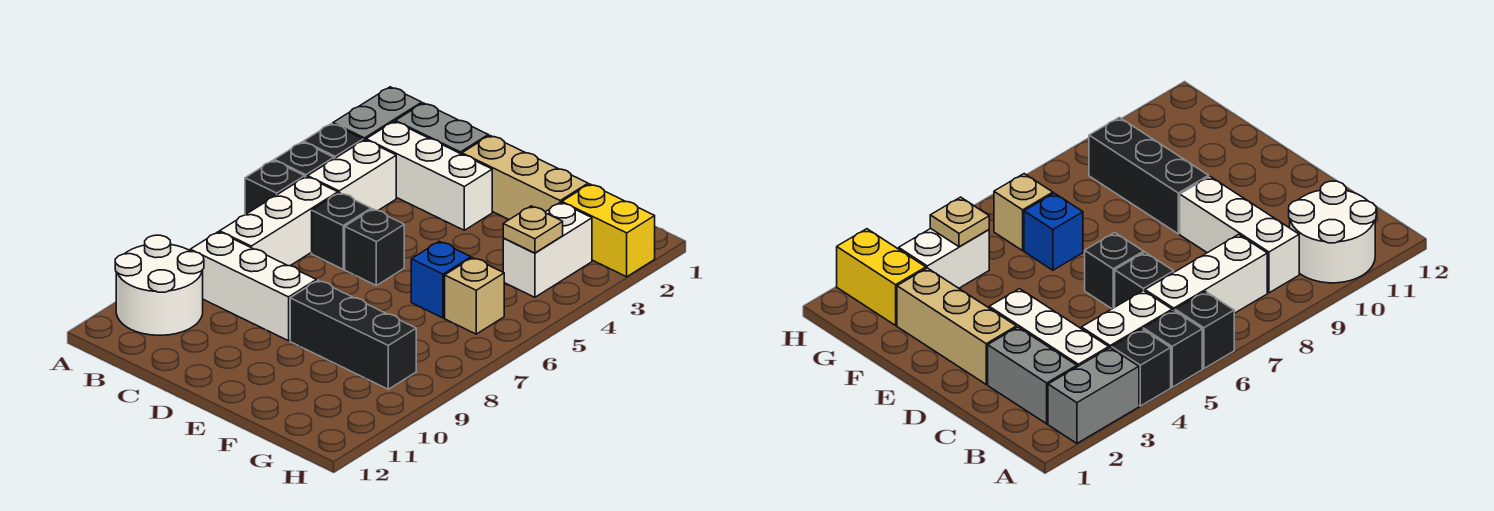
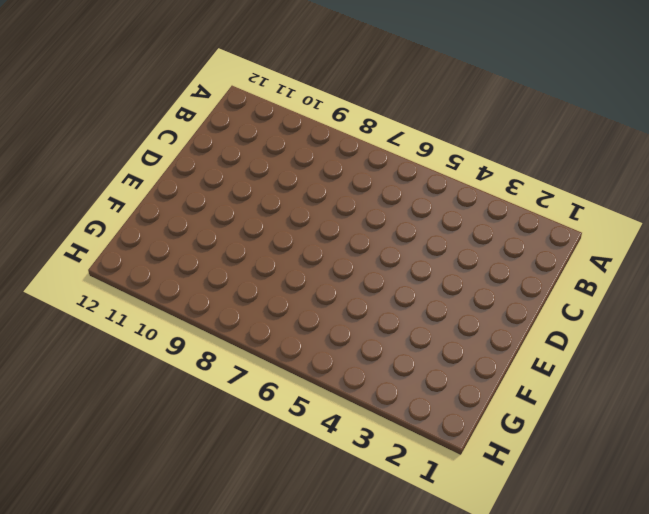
none -> grey 1x2 brick [333,87,422,140]
none -> black 1x1 brick [304,124,363,159]
none -> black 1x1 brick [274,142,334,177]

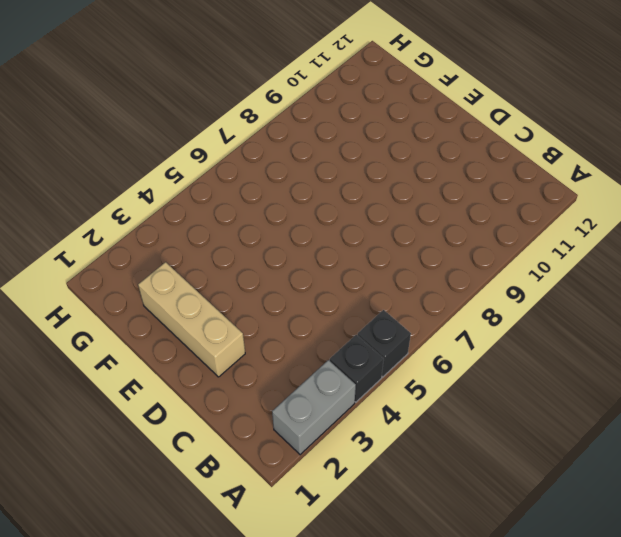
none -> black 1x1 brick [245,161,305,215]
none -> white 2x2 round brick [115,235,204,335]
none -> grey 1x2 brick [396,103,488,154]

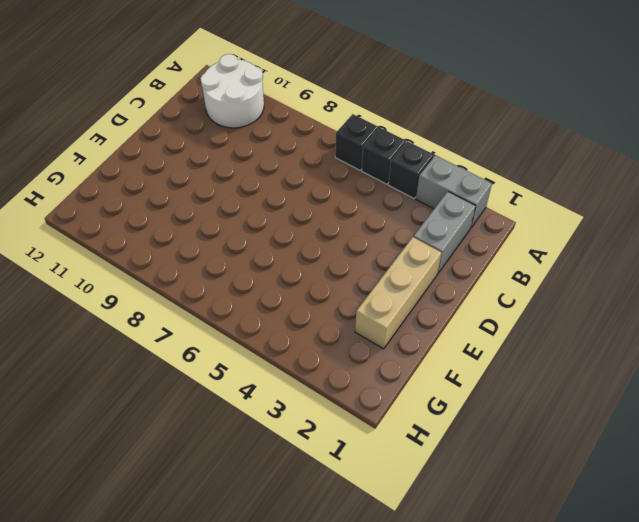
none -> white 1x3 brick [366,122,492,230]
none -> white 1x2 brick [308,140,396,210]
none -> white 1x3 brick [220,177,338,266]

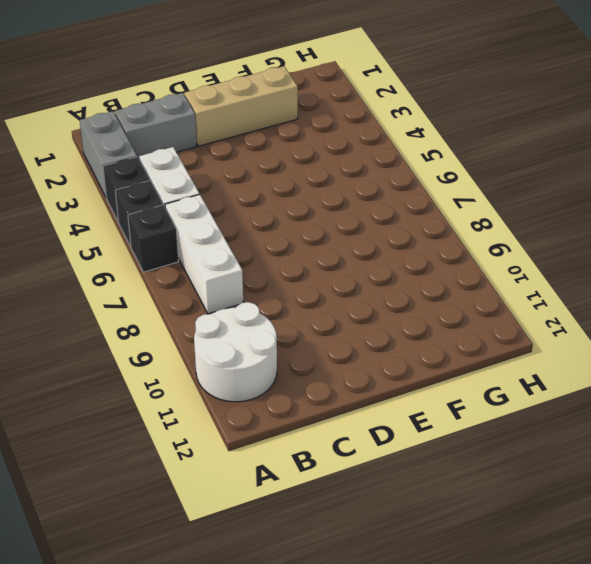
none -> white 1x3 brick [366,122,492,230]
none -> white 1x3 brick [190,232,316,341]
none -> black 1x1 brick [312,193,371,269]

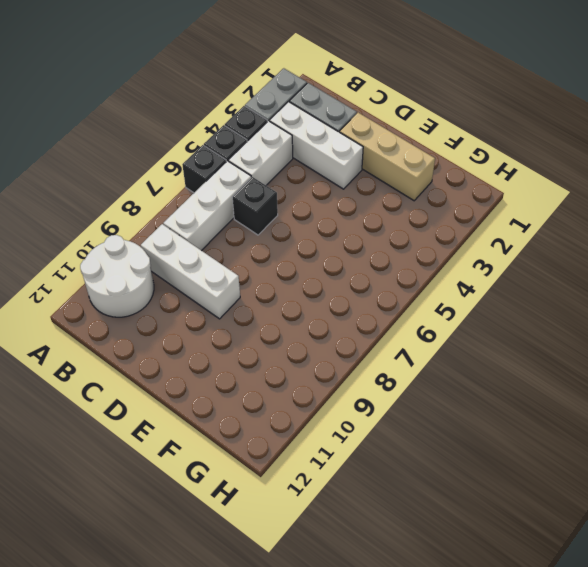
none -> black 1x1 brick [345,209,404,286]
none -> black 1x3 brick [290,281,416,389]
none -> blue 1x1 brick [411,241,471,318]

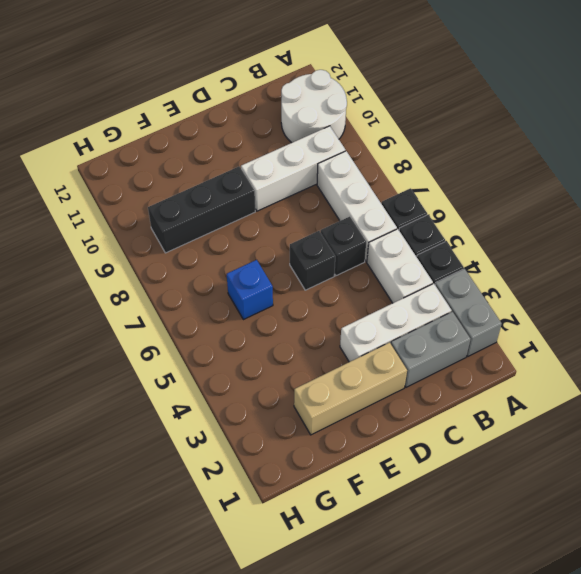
none -> yellow 1x2 brick [562,184,655,277]
none -> white 1x2 brick [503,202,592,297]
none -> tan 1x1 brick [445,258,504,334]

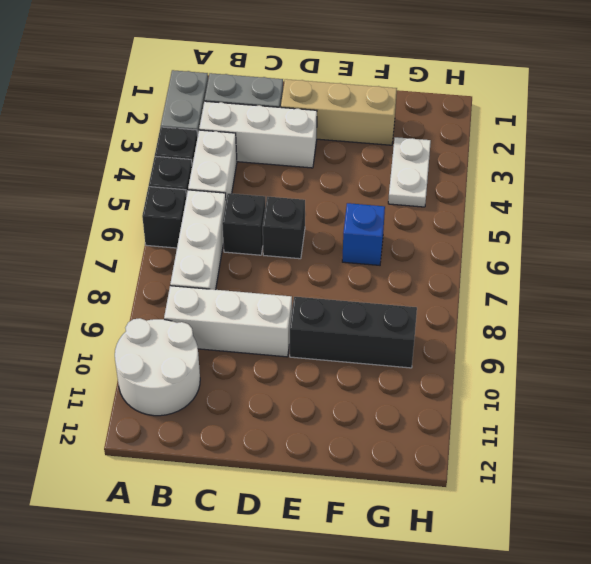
white 1x2 plate [388,137,431,207] -> white 1x2 brick [503,202,592,297]
none -> yellow 1x2 brick [562,184,655,277]
none -> tan 1x1 brick [445,258,504,334]
none -> tan 1x1 plate [503,206,563,253]

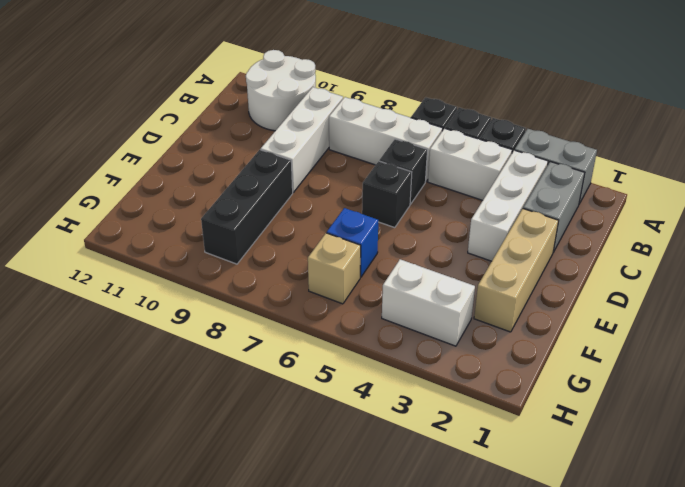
none -> yellow 1x2 brick [562,184,655,277]
none -> tan 1x1 plate [503,206,563,253]

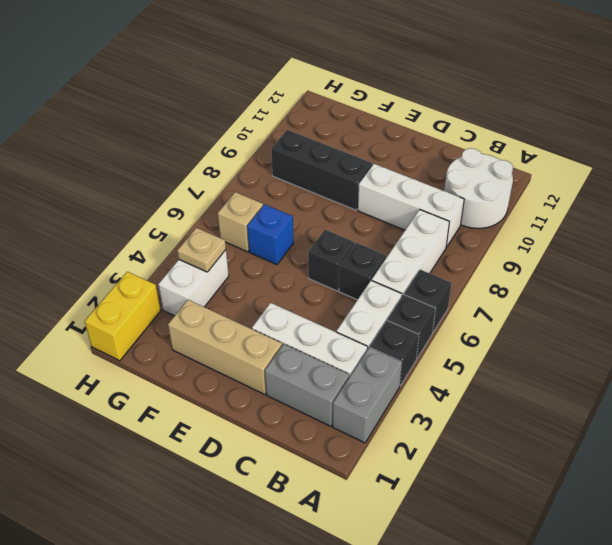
yellow 1x2 brick [85,272,161,361] -> yellow 1x2 brick turned to [562,184,655,277]

